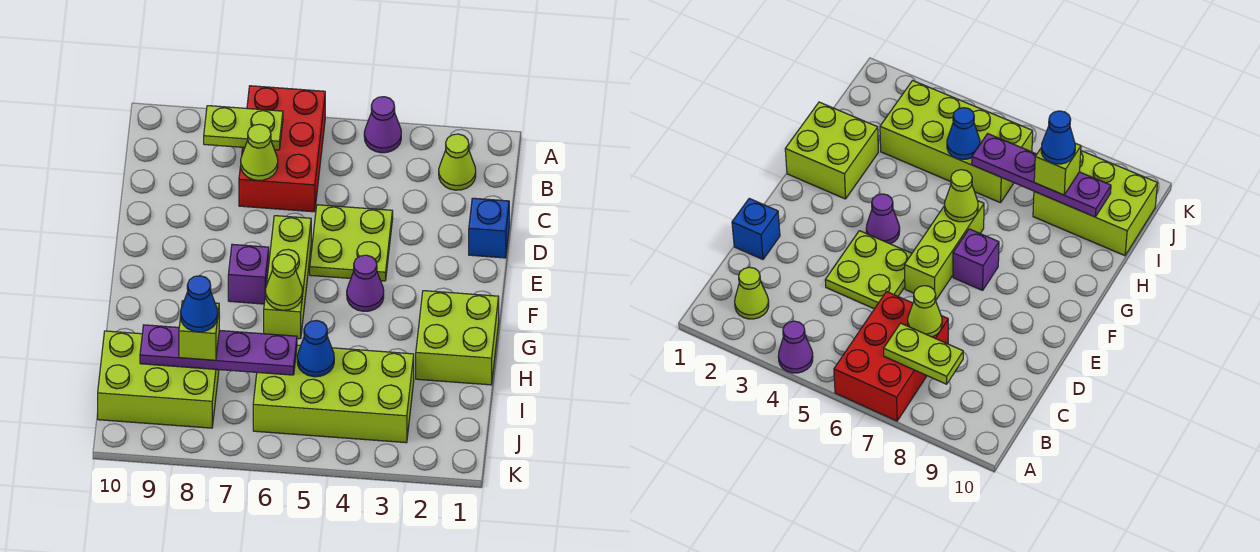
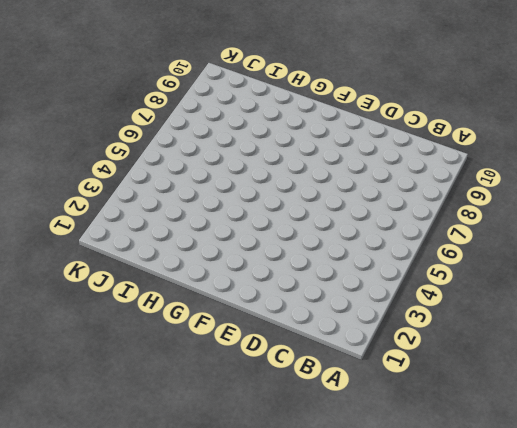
none -> purple 1x1 cone [364,97,401,153]
none -> red 2x3 brick [239,86,325,212]
none -> lime 1x1 cone [439,134,476,190]

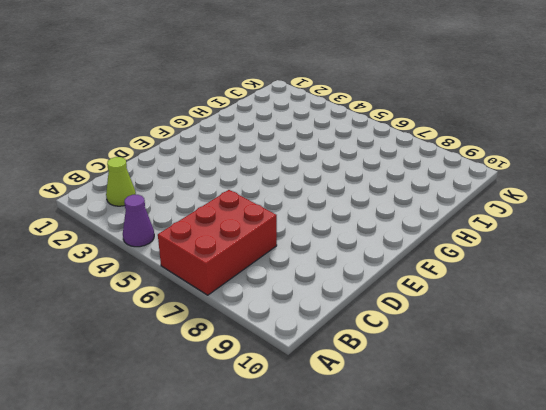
none -> blue 1x1 brick [469,198,509,258]
none -> lime 2x2 plate [310,205,393,281]
none -> lime 1x3 brick [264,216,311,339]

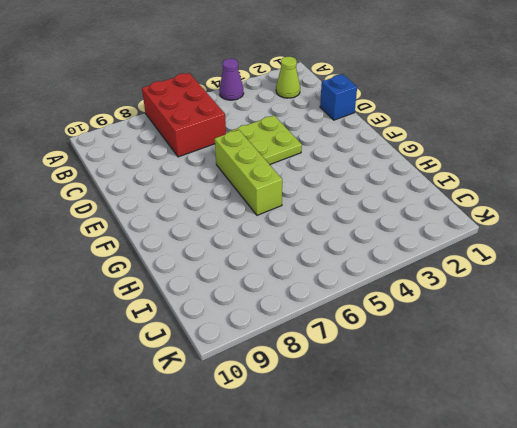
none -> purple 1x1 cone [347,255,384,311]
none -> purple 1x1 brick [228,244,269,304]
none -> lime 2x2 brick [416,291,499,385]

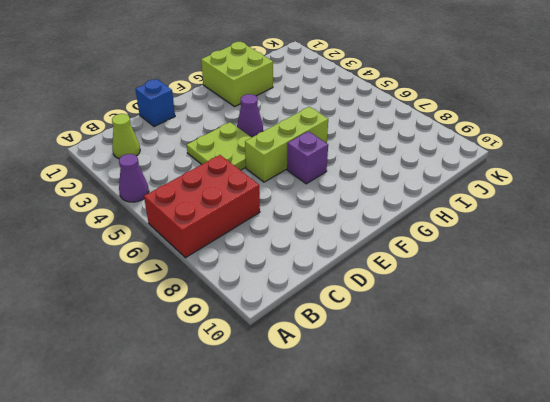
none -> lime 2x4 brick [253,345,414,443]
none -> lime 2x3 brick [98,331,219,428]
none -> lime 1x2 plate [204,106,283,150]

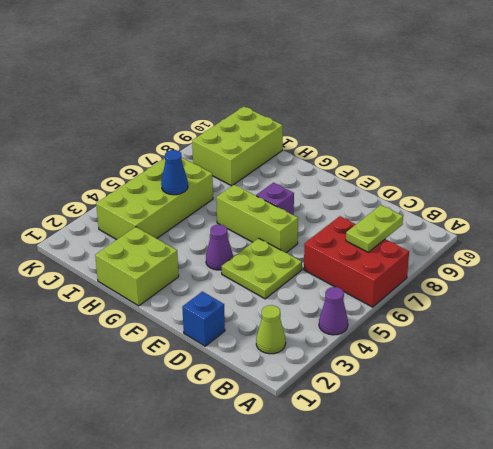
none -> lime 1x1 cone [241,124,278,180]
none -> lime 1x1 cone [265,254,302,310]
none -> purple 1x4 plate [140,325,297,375]

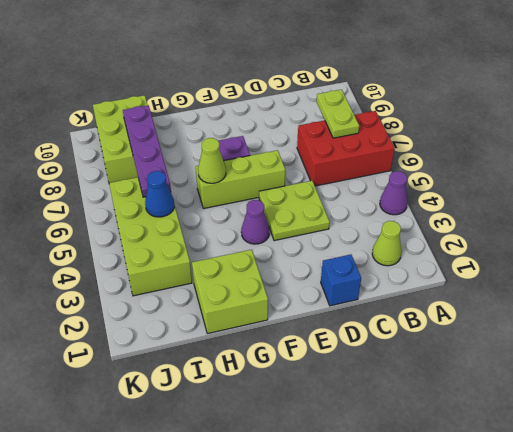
none -> lime 1x1 cone [241,124,278,180]
none -> lime 1x1 brick [179,301,219,360]
none -> blue 1x1 cone [181,276,218,332]

